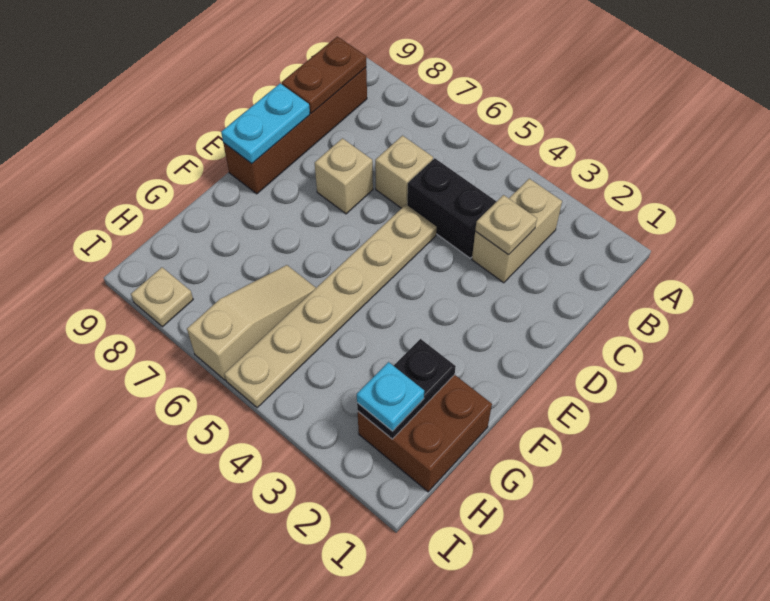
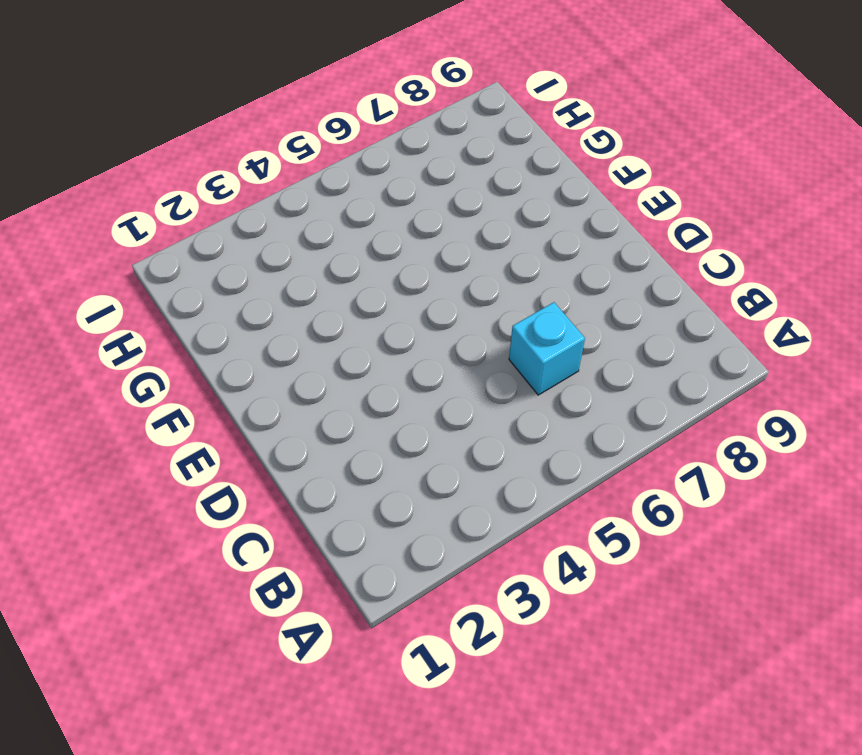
cyan 1x1 brick [509,302,585,395] -> tan 1x1 brick [375,136,433,208]
none -> tan 1x2 brick [472,179,562,283]
none -> brown 1x4 brick [223,68,367,194]
none -> black 1x2 brick [407,158,497,258]

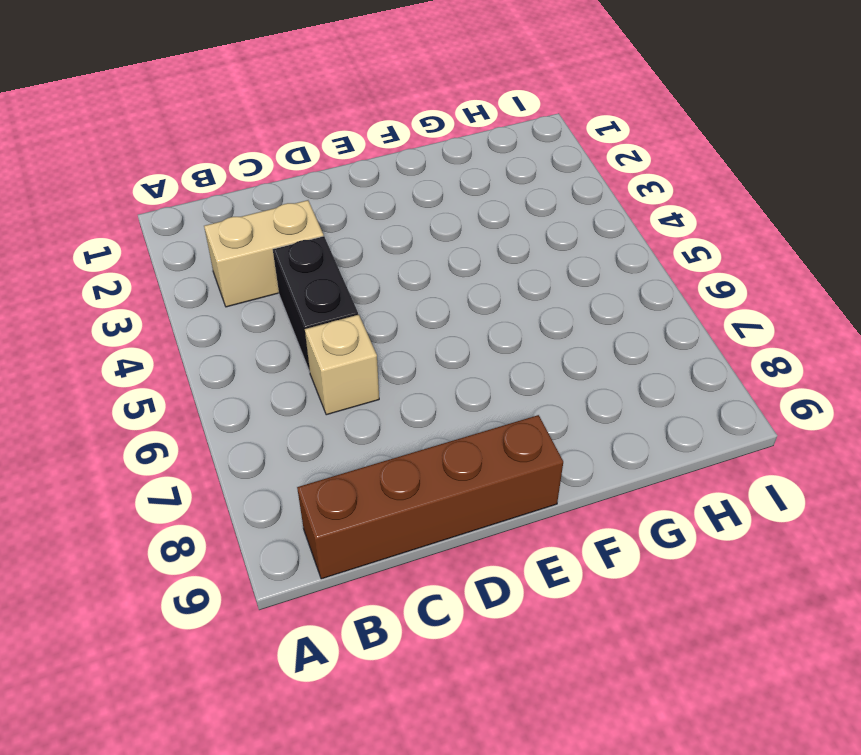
none -> tan 1x6 plate [224,205,437,408]
none -> tan 1x1 brick [315,138,373,214]
none -> brown 2x2 brick [357,375,492,492]

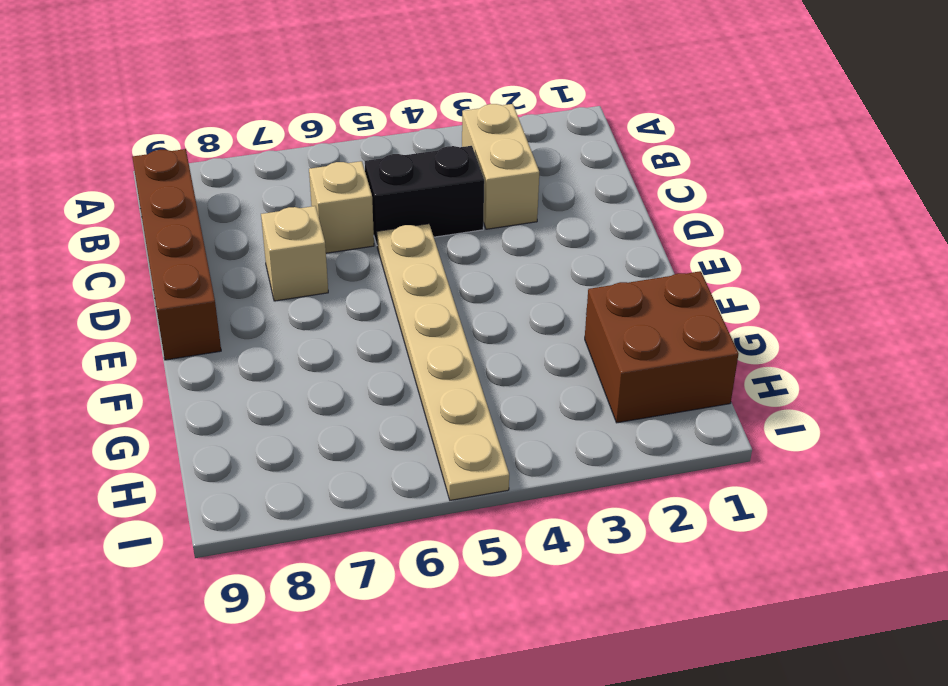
none -> tan 1x3 slope [187,265,316,380]
none -> tan 1x1 plate [131,267,193,327]
none -> brown 1x2 plate [282,36,366,113]

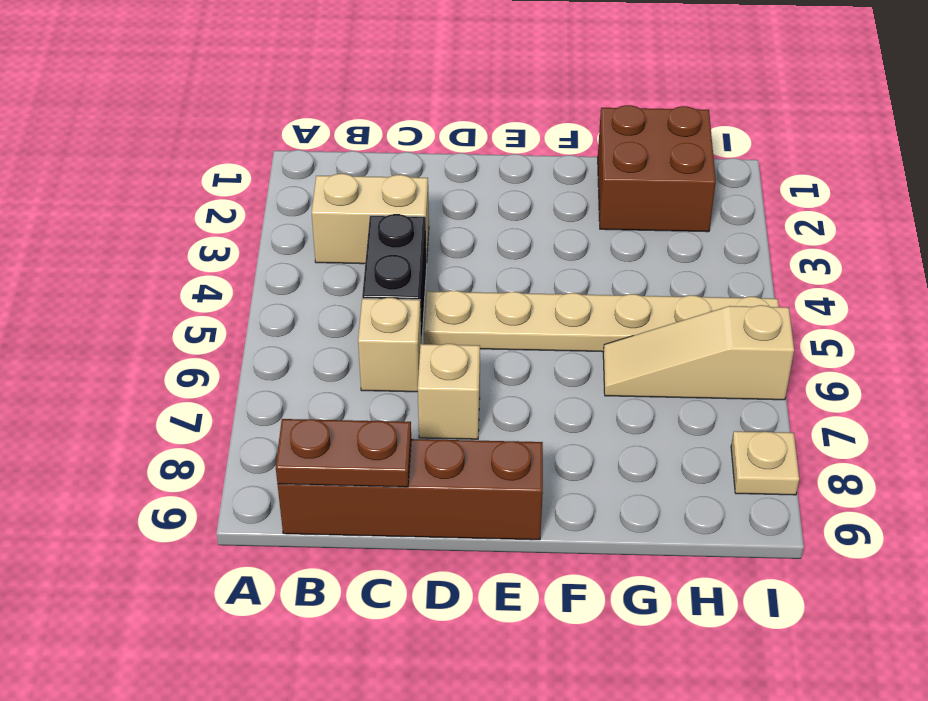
none -> tan 1x1 plate [475,195,537,255]
none -> cyan 1x2 plate [221,84,310,164]
none -> black 1x2 plate [357,339,456,439]

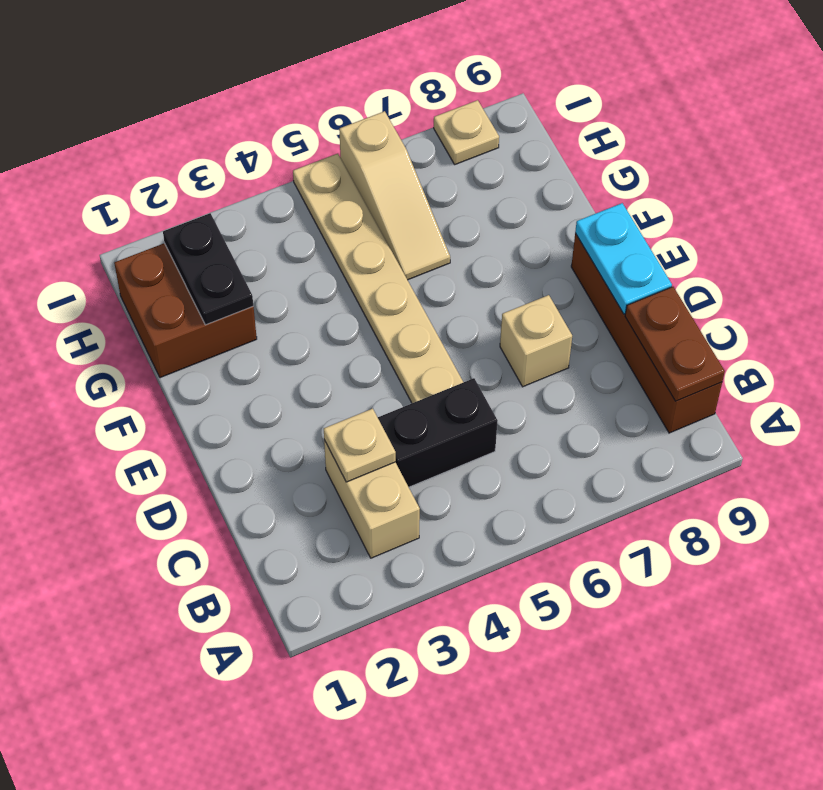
none -> tan 1x1 brick [375,136,433,208]
none -> cyan 1x1 plate [357,362,424,431]

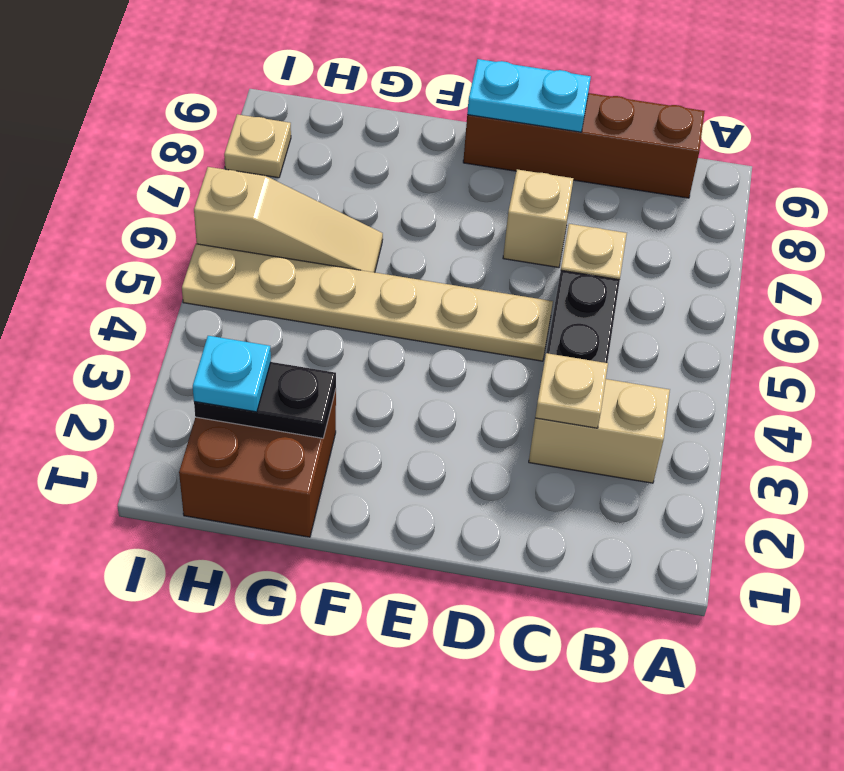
none -> brown 1x2 plate [282,36,366,113]

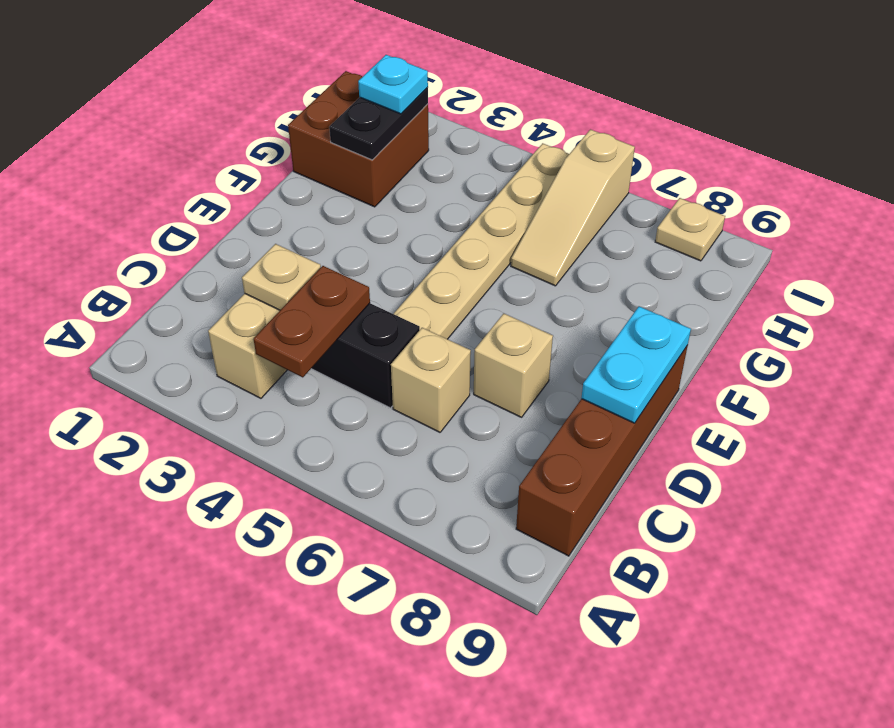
brown 1x2 plate [254,266,370,377] -> brown 1x2 plate moved to [282,36,366,113]

